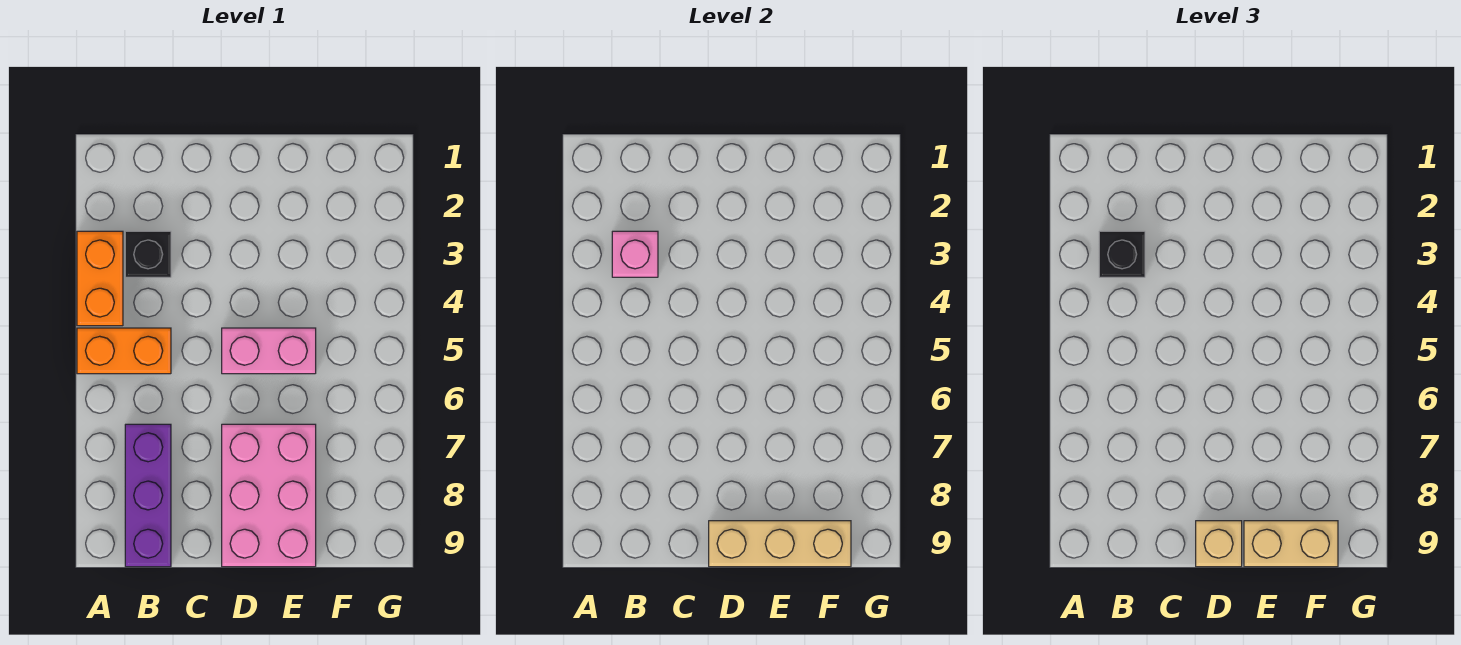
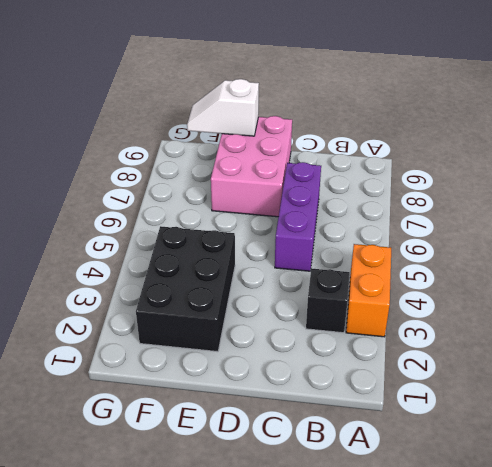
purple 1x3 brick [275,162,321,271] -> purple 1x3 brick moved to [125,424,171,567]
black 2x3 brick [136,226,235,352] -> none
white 1x2 slope [187,79,259,136] -> tan 1x3 brick [709,521,851,567]
none -> orange 1x2 brick [77,328,171,374]
none -> pink 1x2 brick [222,328,316,374]

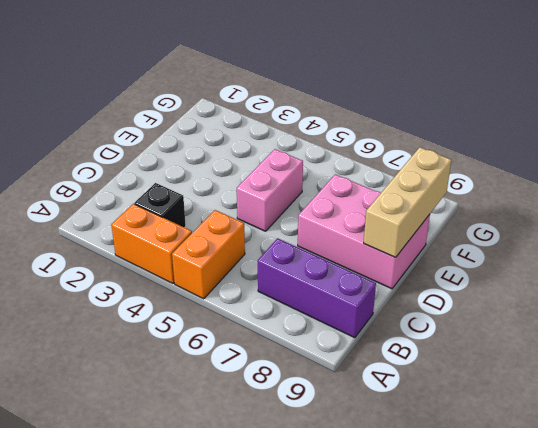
none -> pink 1x1 brick [612,231,658,277]
none -> black 1x1 brick [1099,231,1145,277]

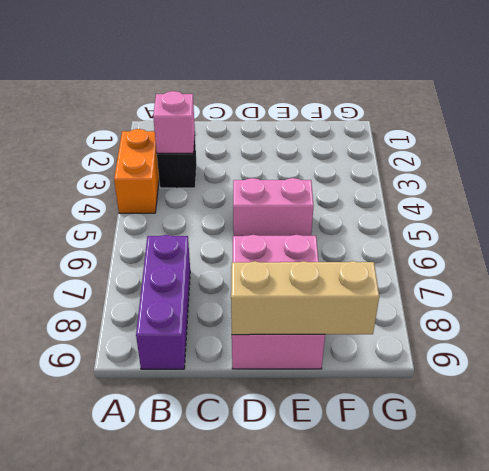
none -> orange 1x2 brick [77,328,171,374]
none -> black 1x1 brick [1099,231,1145,277]

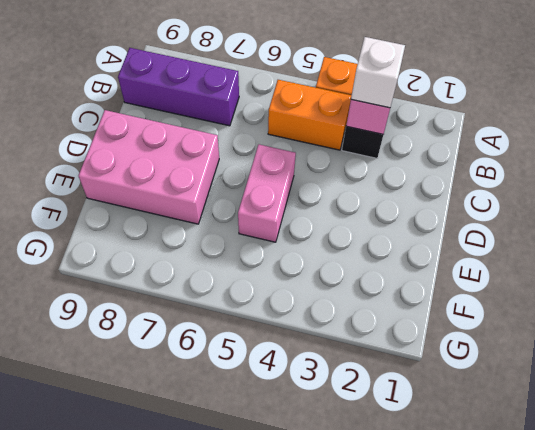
white 1x1 brick [351,37,405,108] -> black 1x1 brick [1099,231,1145,277]
orange 1x2 brick [268,80,352,150] -> orange 1x2 brick turned to [77,328,171,374]
none -> tan 1x3 brick [709,521,851,567]
none -> tan 1x1 brick [1196,521,1242,567]

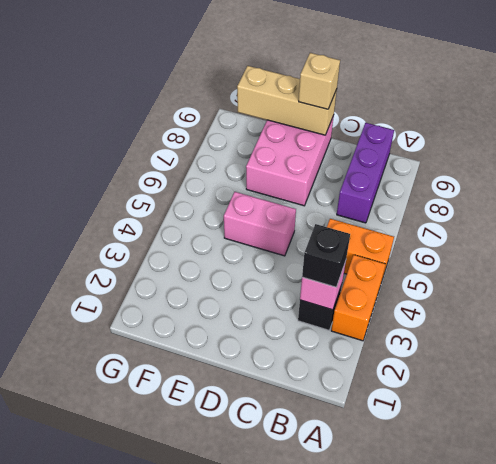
none -> tan 1x2 brick [1244,521,1338,567]

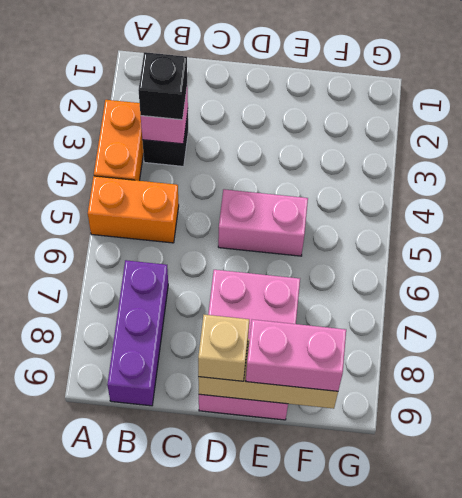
pink 1x2 brick [246,320,346,391] -> tan 1x2 brick [1244,521,1338,567]

